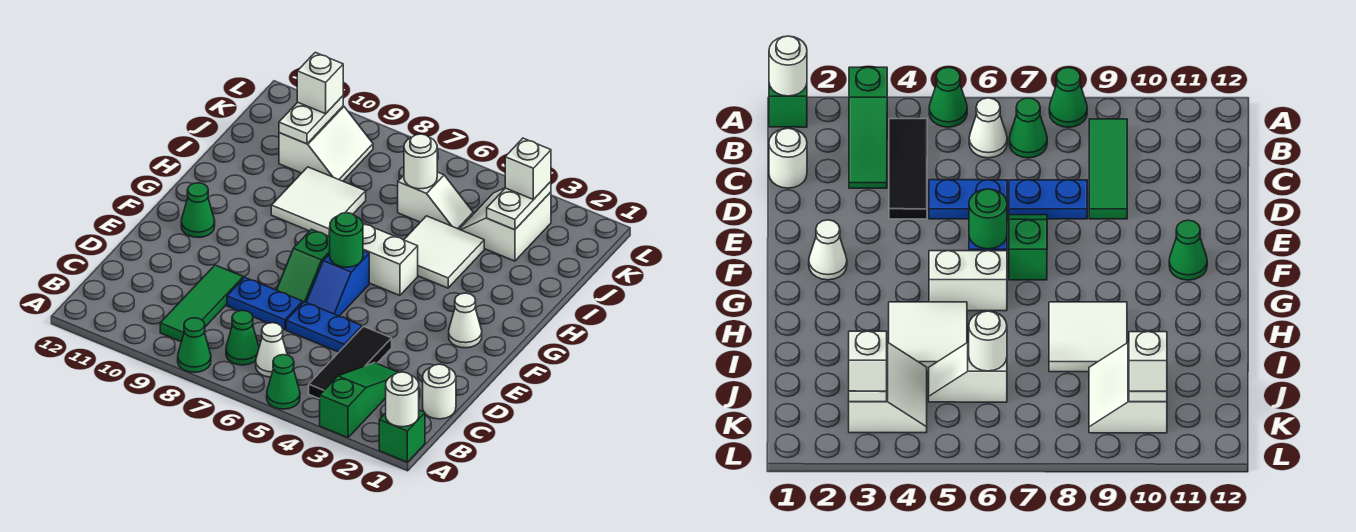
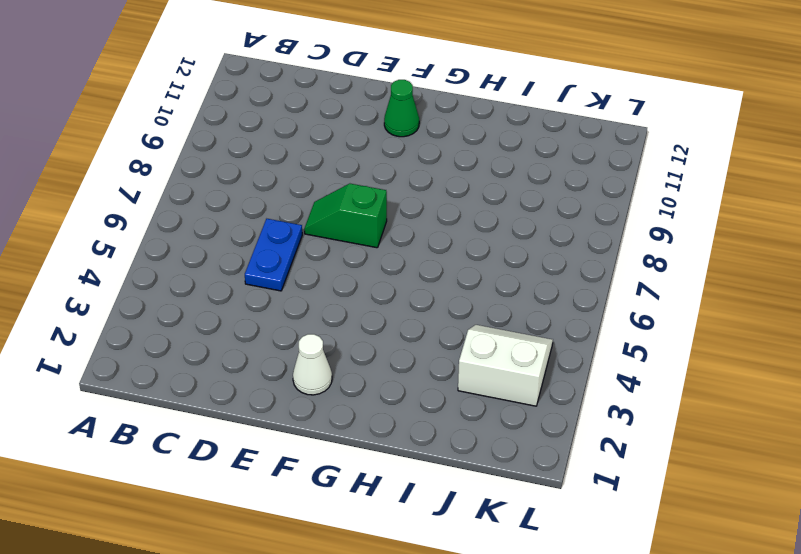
none -> green 1x1 brick [379,410,425,462]
none -> green 1x3 slope [320,363,398,438]
none -> green 1x1 cone [267,355,300,409]

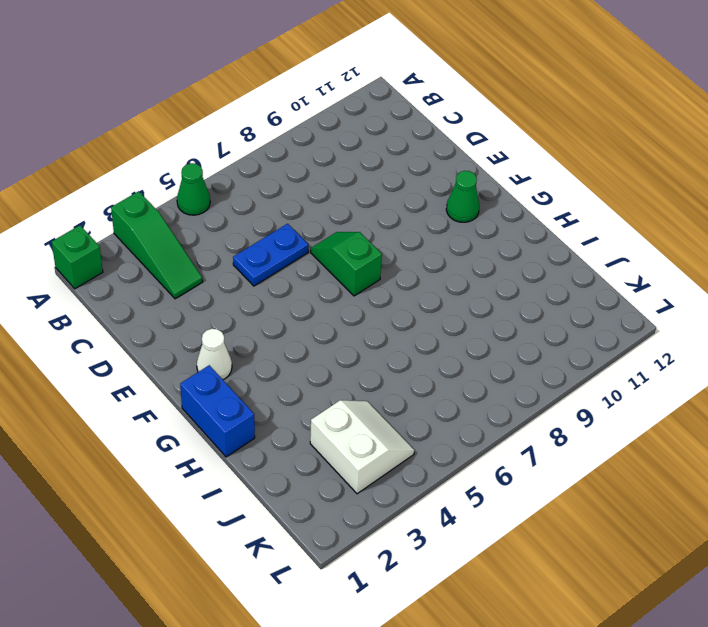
blue 1x2 brick [180,365,255,457] -> none
none -> green 1x1 cone [178,318,211,372]
none -> black 1x3 tile [309,326,392,399]
none -> white 1x1 cone [256,323,287,377]

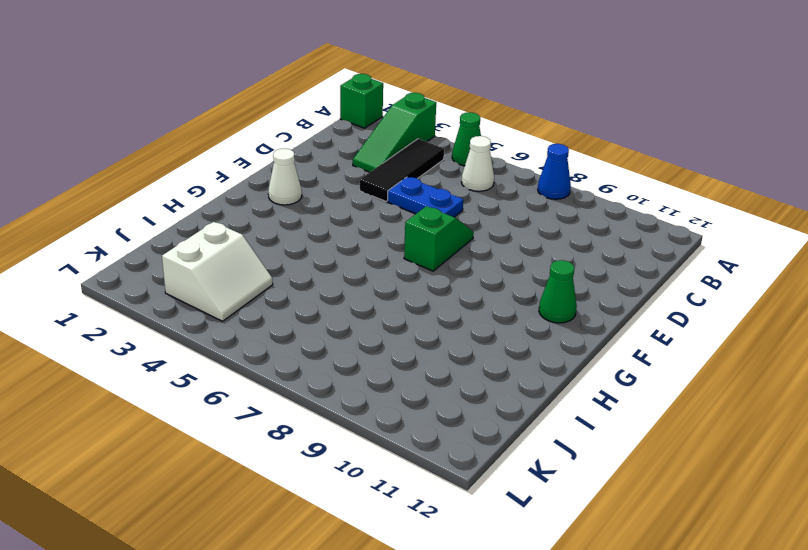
blue 1x1 cone [538,144,571,199] -> green 1x1 cone [178,318,211,372]
none -> green 1x1 cone [226,310,259,365]
none -> green 1x3 tile [160,265,243,342]
none -> white 1x1 round brick [423,364,456,419]

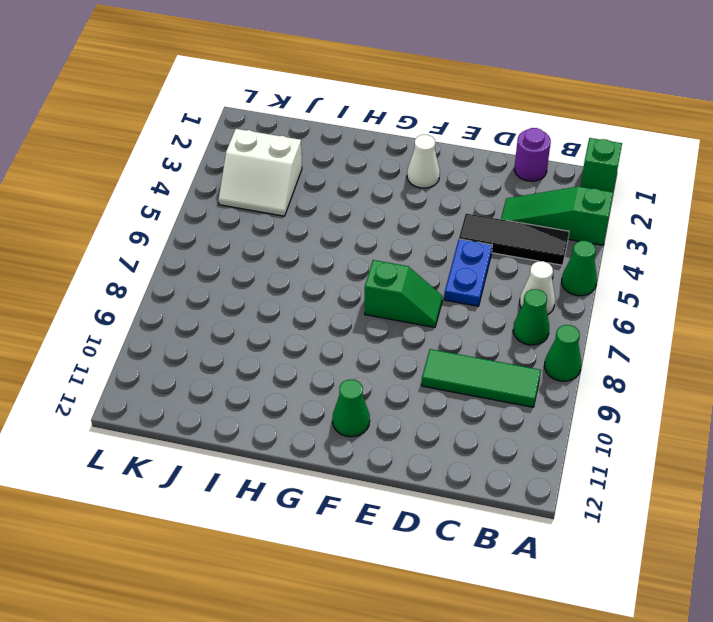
purple 1x1 round brick [514,128,551,181] -> white 1x1 round brick [423,364,456,419]
none -> blue 1x2 plate [227,277,303,330]
none -> blue 1x2 slope [306,251,369,316]
none -> white 1x2 brick [363,223,418,295]

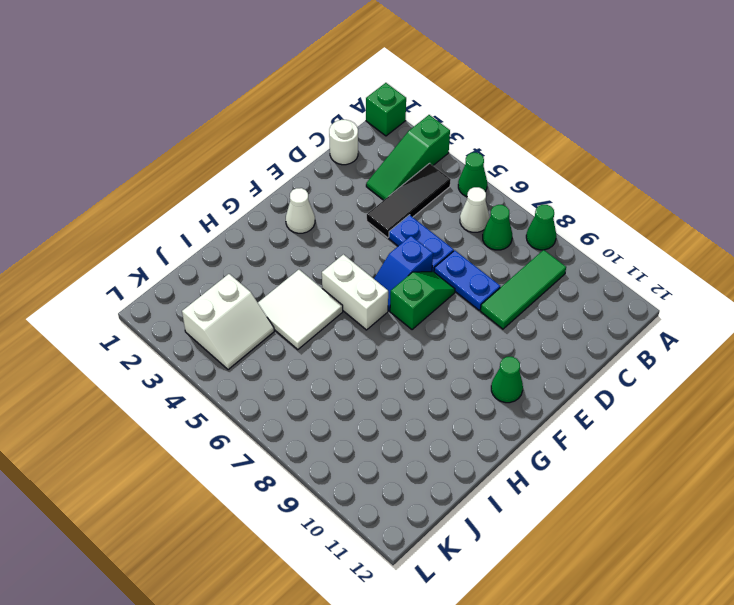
blue 1x2 slope [374,236,433,311] -> blue 1x2 slope turned to [306,251,369,316]
none -> white 2x2 tile [271,167,366,236]
none -> white 1x2 slope [398,172,473,229]
none -> white 2x2 slope [279,106,373,181]

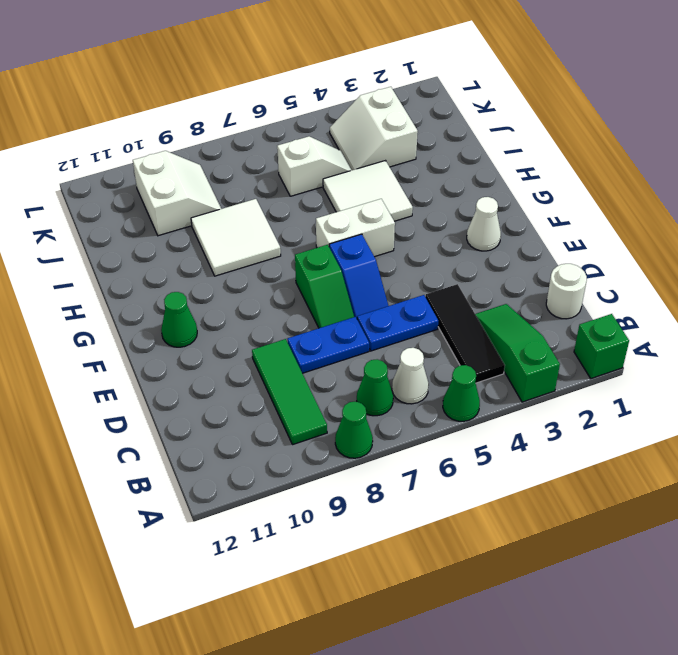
none -> white 1x1 round brick [386,372,419,427]
none -> green 1x1 round brick [329,213,363,267]
none -> white 1x2 plate [487,182,551,230]

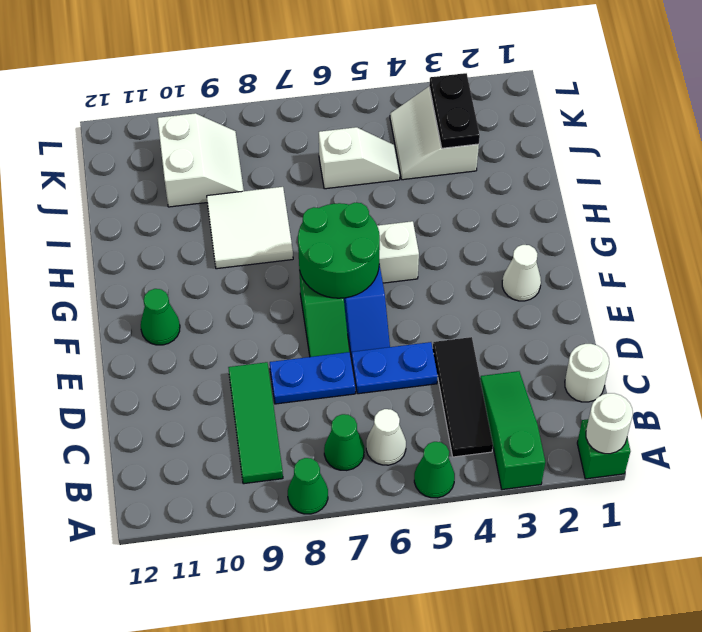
green 2x2 round brick [298,203,380,298] -> green 1x1 round brick [329,213,363,267]
black 1x2 plate [429,73,480,148] -> white 1x2 plate [487,182,551,230]
none -> white 2x2 tile [404,216,484,288]
none -> white 1x1 round brick [404,134,437,189]
none -> white 1x2 plate [279,96,343,144]

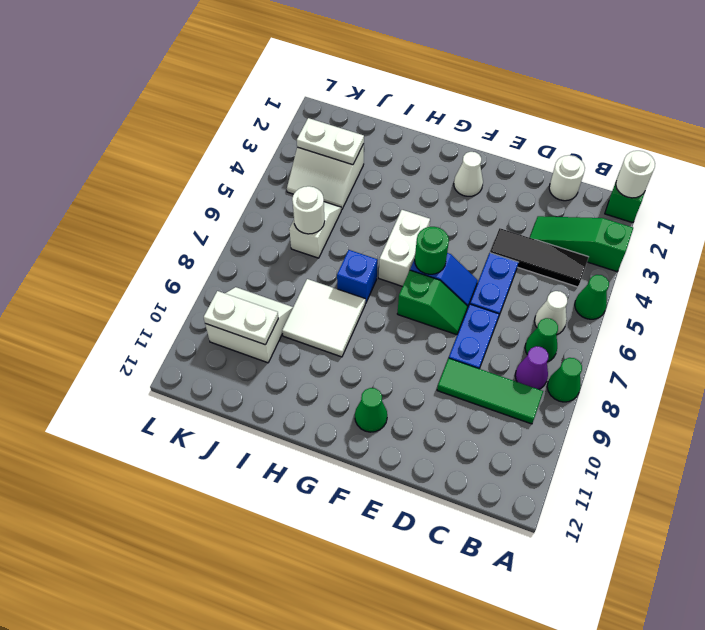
purple 1x1 cone [515,346,548,389] -> none
blue 1x1 brick [337,250,377,304] -> none
none -> white 2x2 tile [404,216,484,288]
none -> white 1x1 brick [505,138,551,199]
none -> white 1x1 brick [297,52,343,114]

